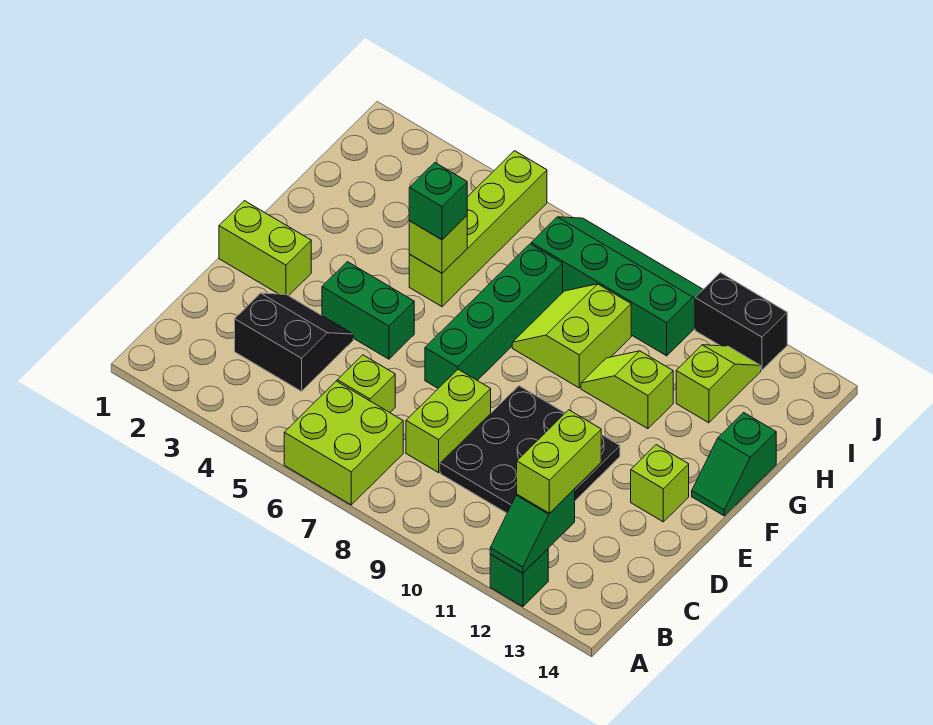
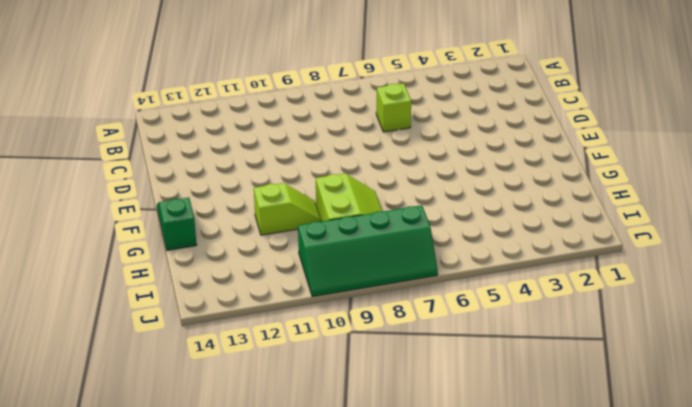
none -> lime 2x2 brick [284,381,403,505]
none -> green 1x1 brick [490,549,548,607]
none -> black 2x2 slope [235,293,353,391]

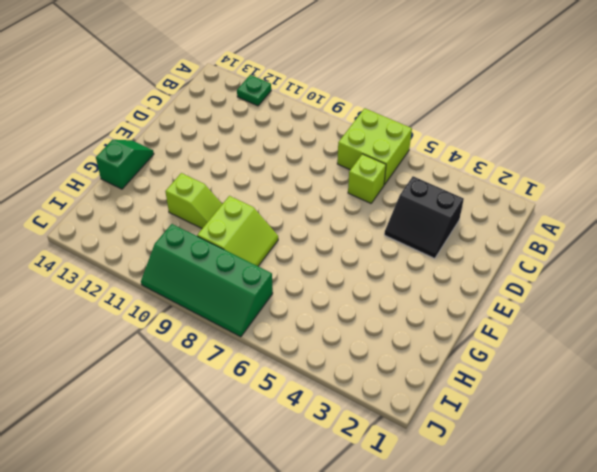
green 1x1 plate [237,75,271,106] -> green 1x1 brick [490,549,548,607]
none -> lime 1x2 brick [406,369,491,473]
none -> black 3x3 plate [440,386,620,513]
none -> lime 1x2 brick [219,201,311,296]

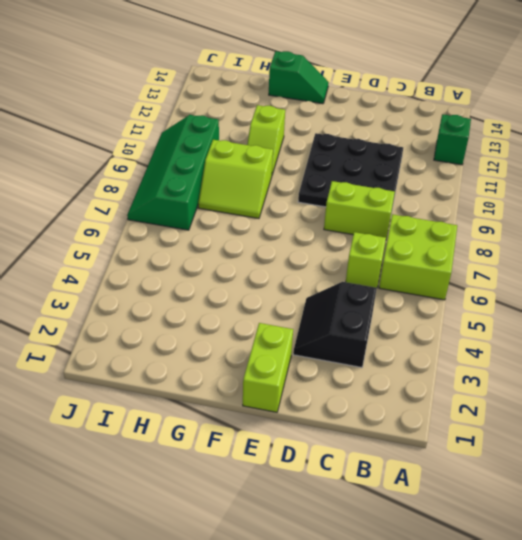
none -> green 1x2 brick [322,262,414,359]
none -> green 1x4 brick [425,244,563,388]
none -> lime 1x1 brick [631,445,689,522]

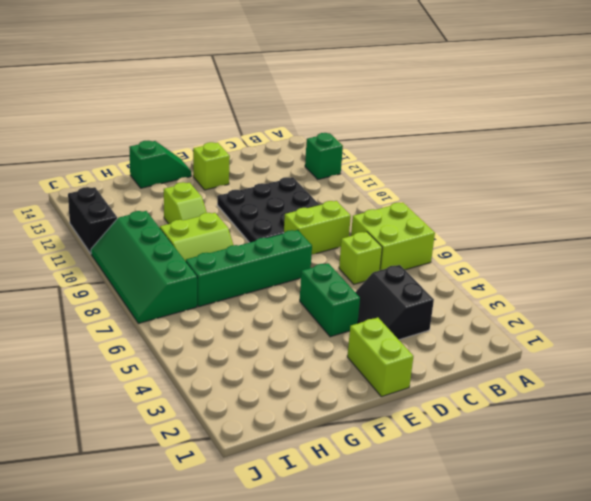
none -> lime 1x4 brick [409,151,547,307]
none -> lime 1x2 slope [676,345,761,423]
none -> green 1x2 slope [490,489,575,573]

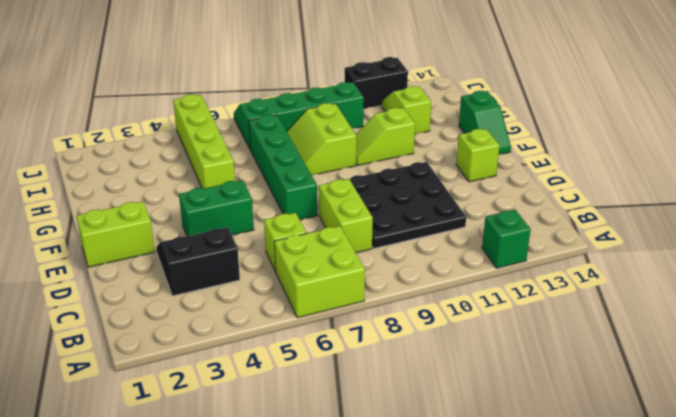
none -> green 1x2 slope [490,489,575,573]
none -> lime 1x1 brick [409,216,467,273]
none -> lime 1x2 brick [517,410,601,513]

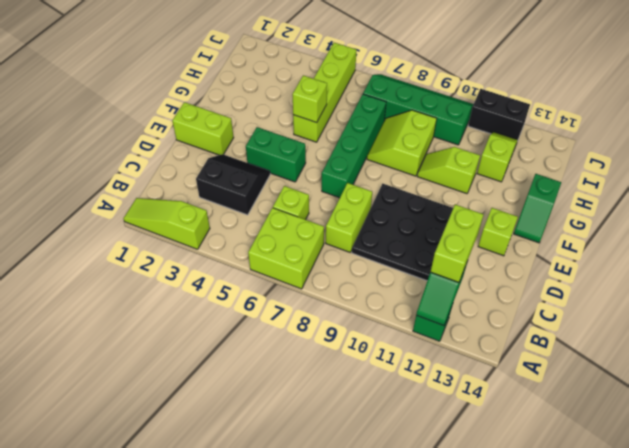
lime 1x3 slope [123,198,210,249] -> none
none -> green 1x1 brick [409,163,467,240]

